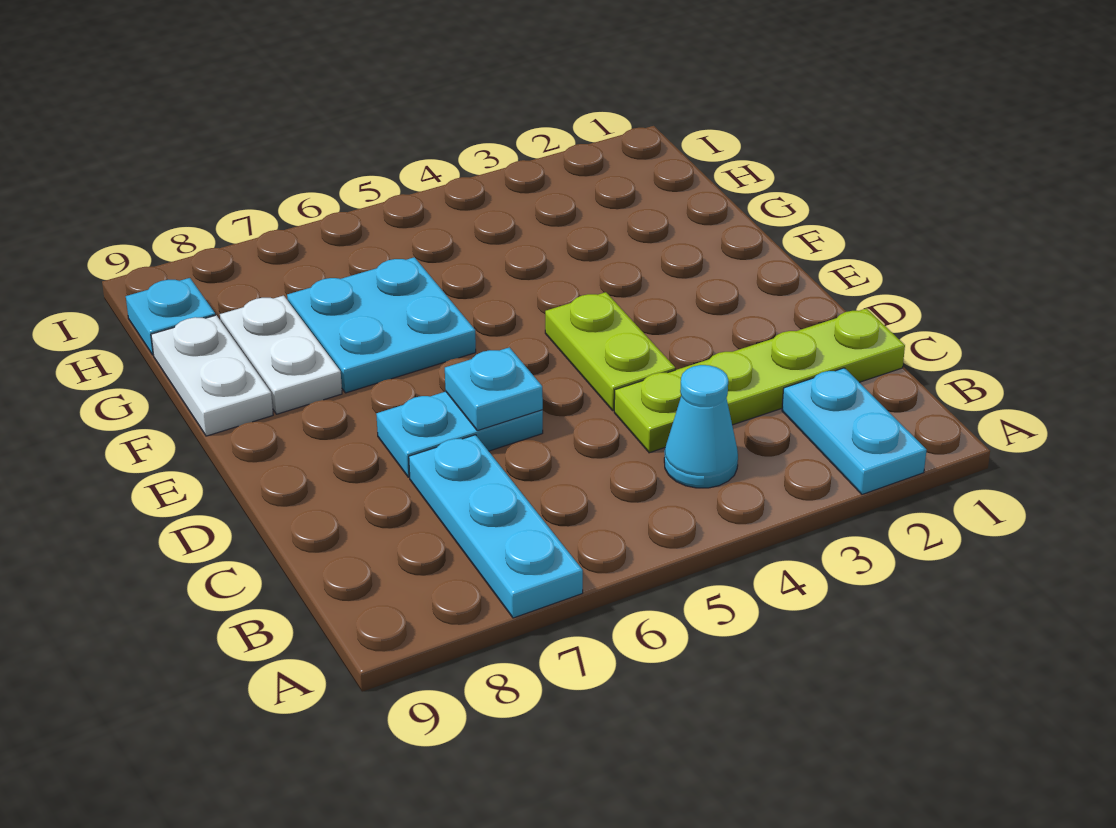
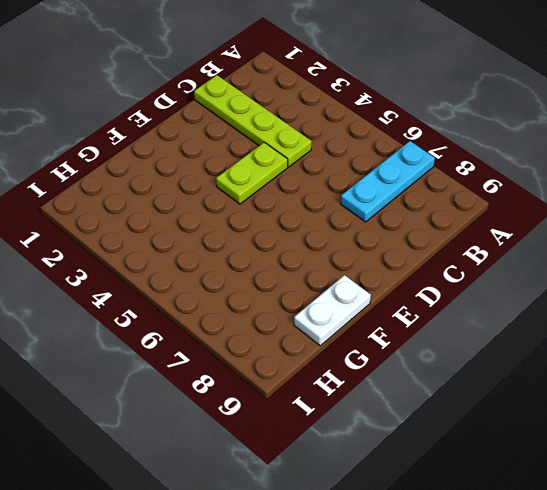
none -> cyan 1x2 plate [782,368,926,494]
none -> cyan 1x1 cone [664,365,738,488]

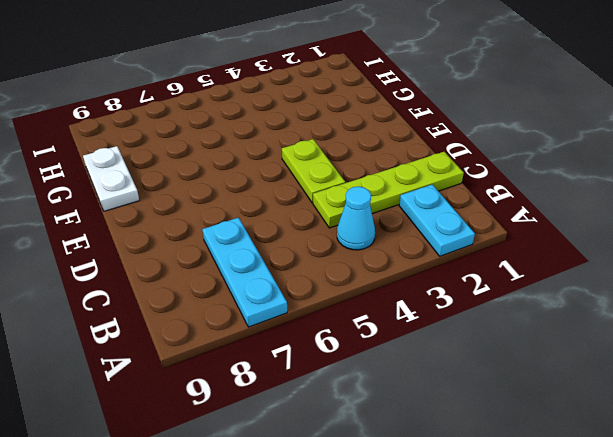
none -> cyan 1x2 plate [376,392,543,477]
none -> cyan 2x2 plate [287,257,476,393]

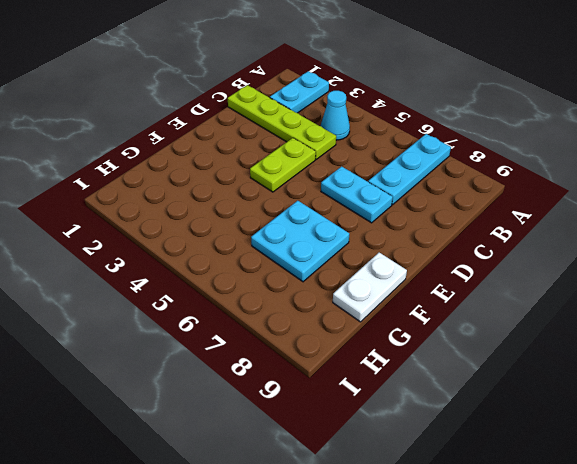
none -> white 1x2 plate [220,296,342,414]
none -> cyan 1x1 plate [126,278,215,355]

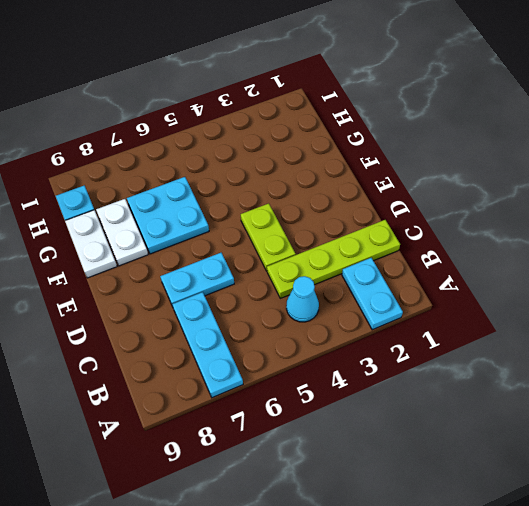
none -> cyan 1x1 plate [445,347,543,431]

